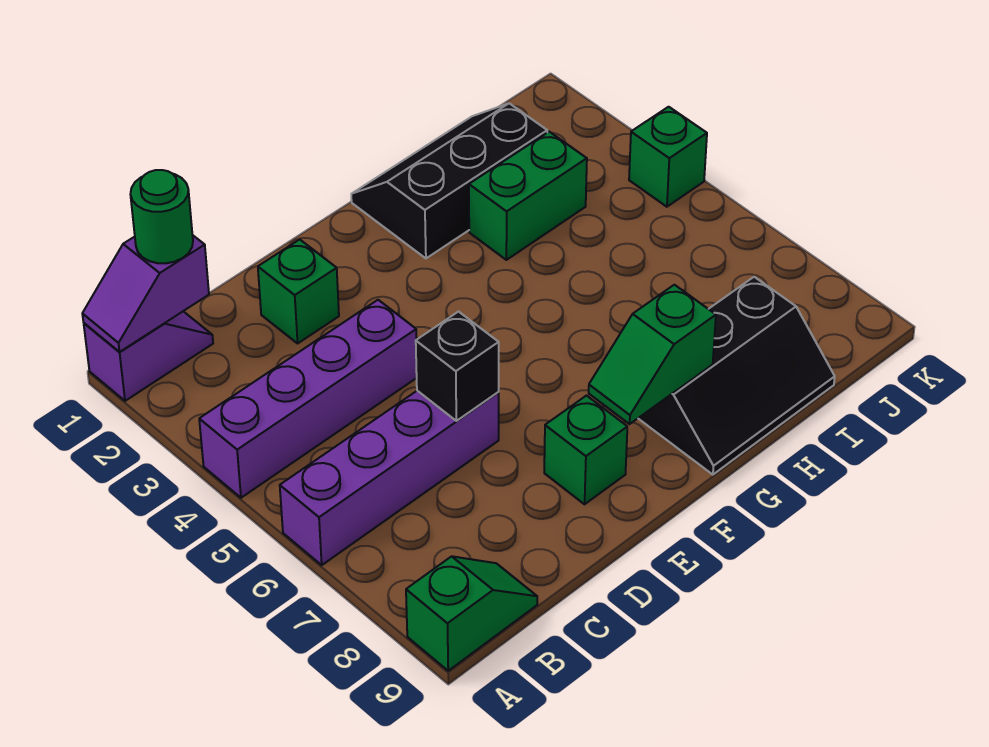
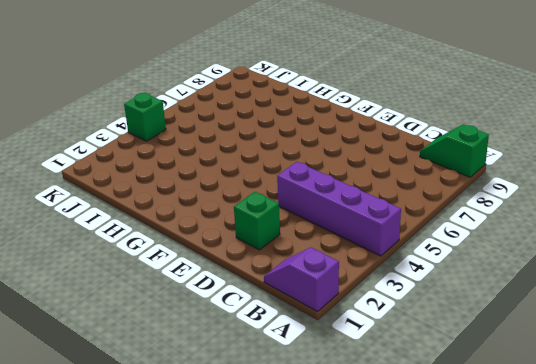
none -> purple 1x4 brick [280,391,499,565]
none -> green 1x1 brick [544,396,627,504]
none -> black 2x3 slope [351,103,547,258]

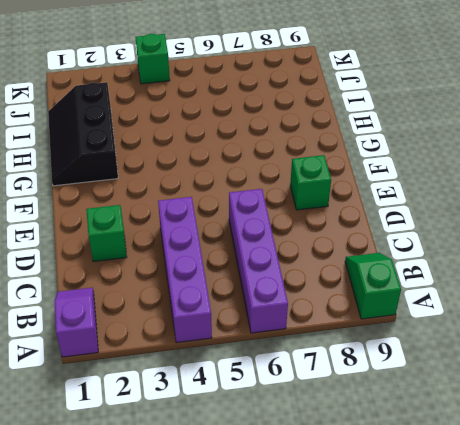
none -> black 2x3 slope [638,277,835,475]
none -> green 1x2 brick [469,132,587,260]
none -> purple 1x2 slope [82,236,209,352]

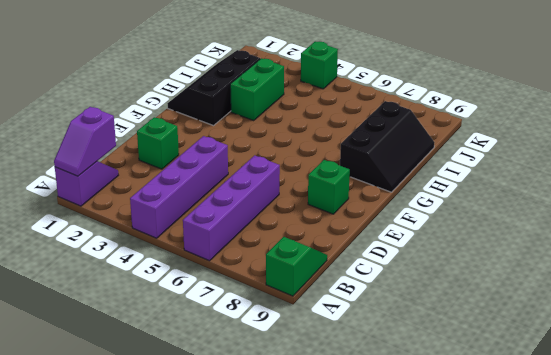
none -> black 1x1 brick [416,312,499,421]
none -> green 1x2 slope [589,285,716,424]
none -> green 1x1 round brick [130,170,193,263]

